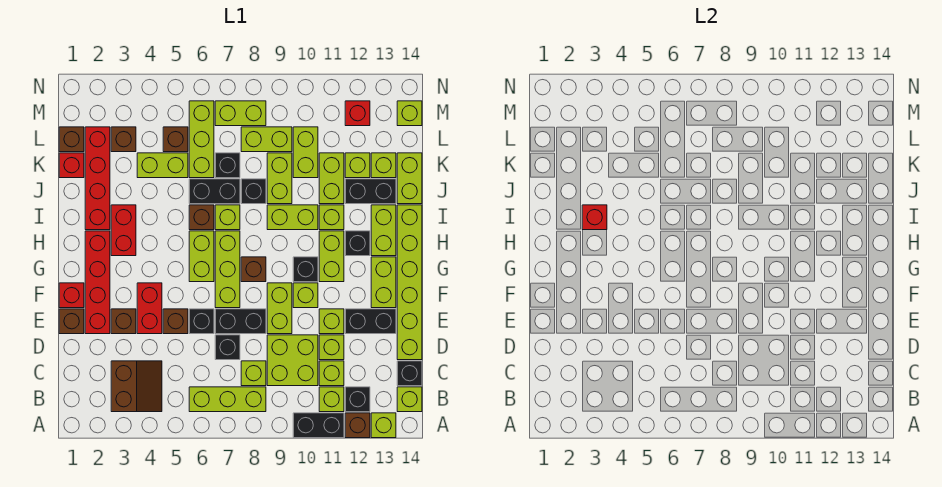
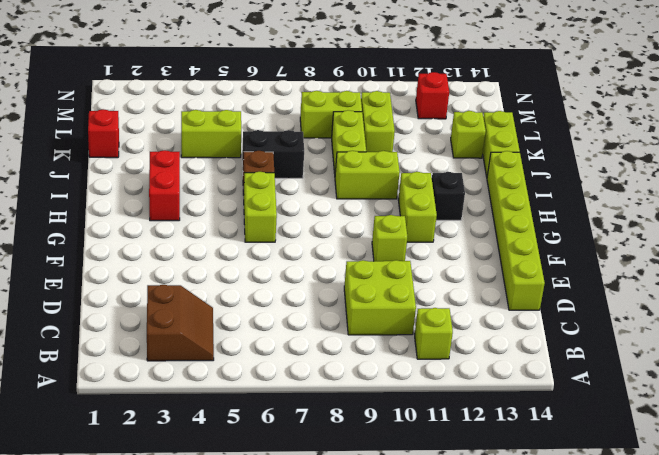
none -> black 1x2 brick [293,413,344,438]
none -> brown 1x1 brick [345,413,370,438]
none -> lime 1x1 brick [371,413,396,438]
none -> lime 1x3 brick [189,387,266,412]

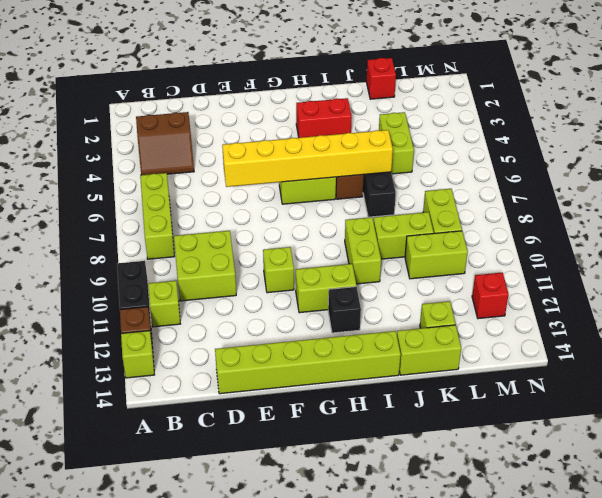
yellow 1x6 brick [222,130,393,187] -> none
none -> black 1x1 brick [345,387,370,412]
none -> lime 1x1 brick [397,387,422,412]
none -> lime 1x1 brick [241,361,266,386]
none -> lime 1x1 brick [319,361,344,386]

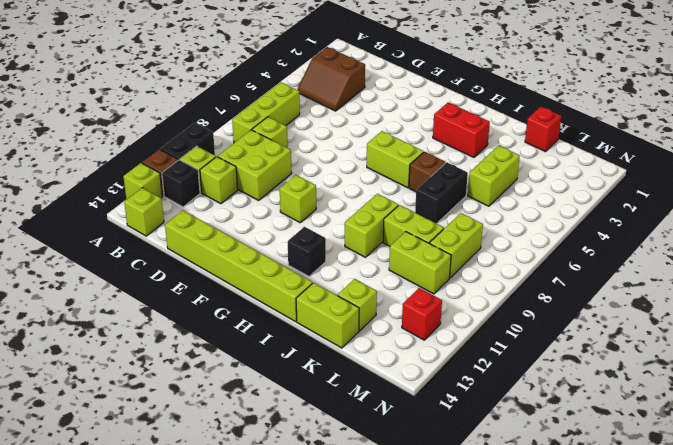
none -> black 1x1 brick [397,361,422,386]
none -> black 1x1 brick [215,335,240,360]
none -> lime 1x1 brick [319,335,344,360]
none -> brown 1x1 brick [59,309,84,334]

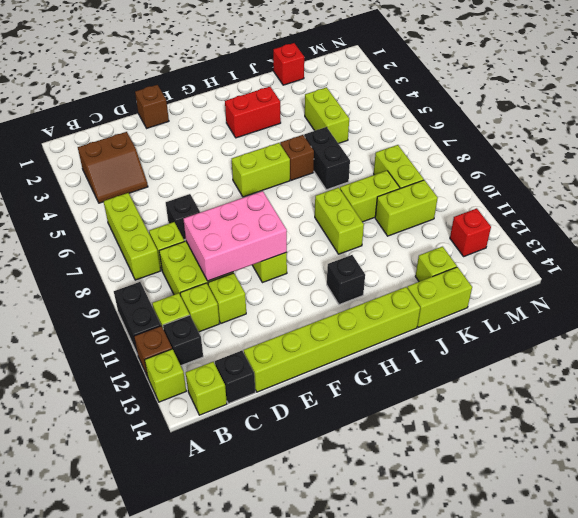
pink 2x3 brick [183,191,287,281] -> none
none -> red 1x4 brick [85,231,110,334]
none -> brown 1x1 brick [111,309,136,334]
none -> red 1x2 brick [137,283,162,334]
none -> brown 1x1 brick [163,309,188,334]

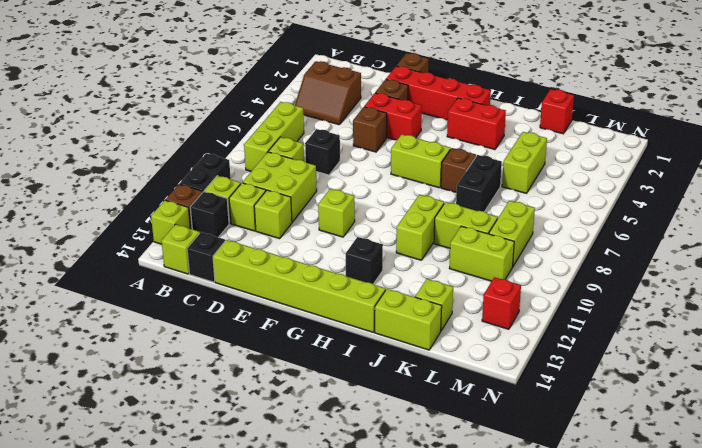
none -> black 1x1 brick [189,309,214,334]
none -> black 1x2 brick [215,309,266,334]
none -> lime 1x2 brick [267,283,292,334]
none -> lime 1x1 brick [319,309,344,334]

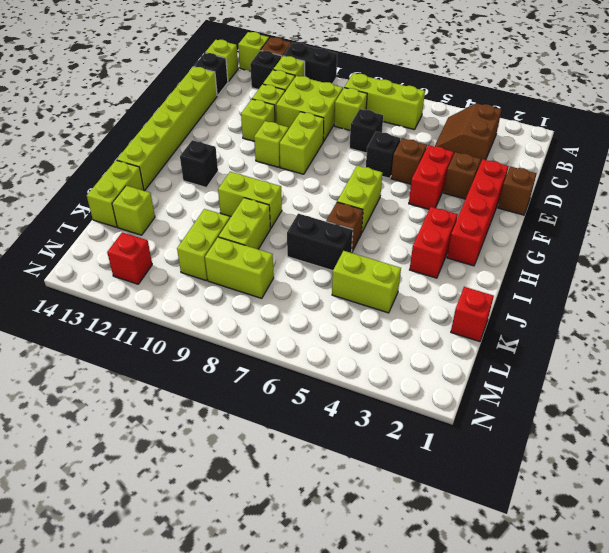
none -> black 1x2 brick [215,309,266,334]
none -> black 1x2 brick [345,309,396,334]
none -> red 1x1 brick [59,283,84,308]
none -> lime 1x3 brick [215,231,240,308]

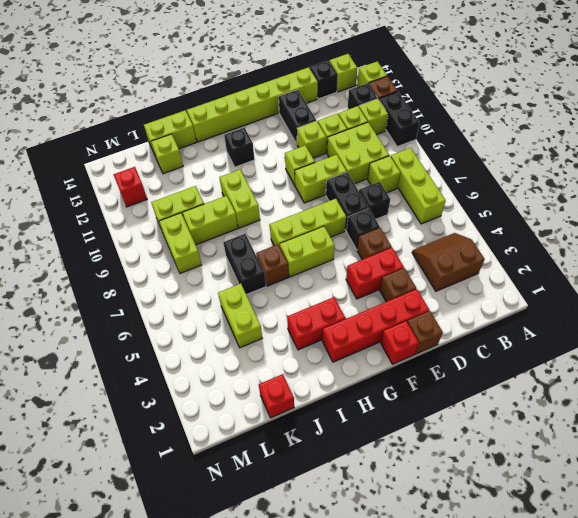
none -> lime 1x2 brick [371,257,396,308]
none -> brown 1x1 brick [241,257,266,282]
none -> black 1x1 brick [293,257,318,282]
none -> lime 1x2 brick [319,231,344,282]

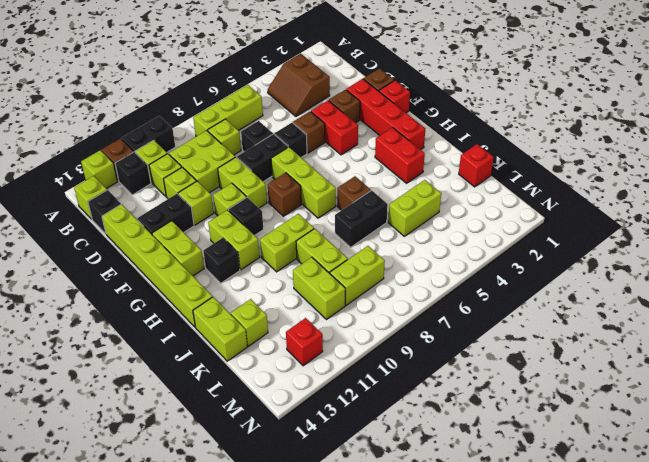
none -> lime 1x2 brick [189,231,214,282]
none -> lime 1x2 brick [371,205,396,256]
none -> red 1x4 brick [85,127,110,230]
none -> lime 1x1 brick [215,205,240,230]

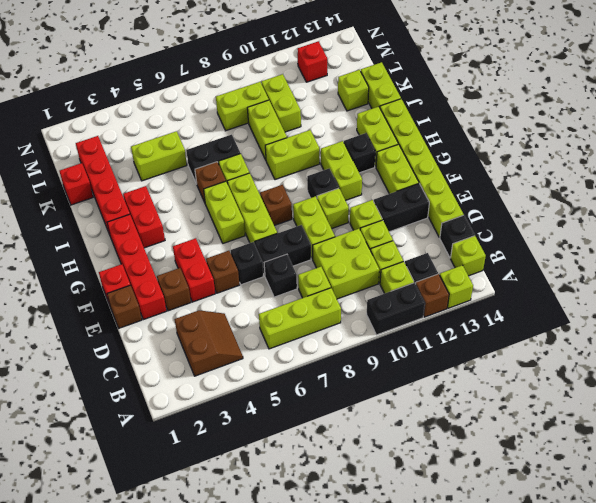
none -> lime 1x1 brick [319,205,344,230]
none -> black 1x1 brick [241,179,266,204]
none -> lime 1x2 brick [319,153,344,204]
none -> black 1x2 brick [345,179,396,204]

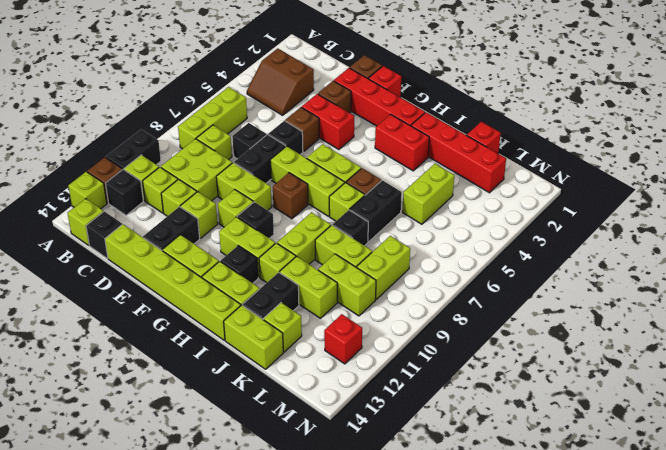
none -> lime 1x3 brick [189,101,214,178]
none -> black 1x1 brick [215,153,240,178]
none -> lime 1x1 brick [345,153,370,178]
none -> brown 1x1 brick [59,127,84,152]

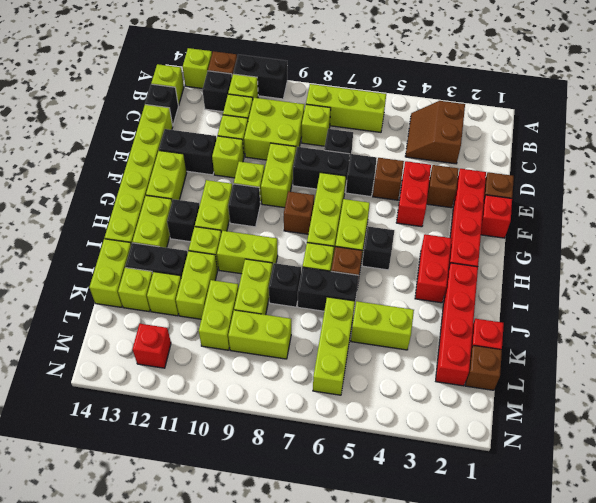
black 1x1 brick [362,226,394,270] -> black 1x1 brick moved to [215,153,240,178]
none -> brown 1x1 brick [111,127,136,152]
none -> brown 1x1 brick [163,127,188,152]
none -> lime 1x2 brick [215,101,266,126]
none -> lime 1x1 brick [397,101,422,126]

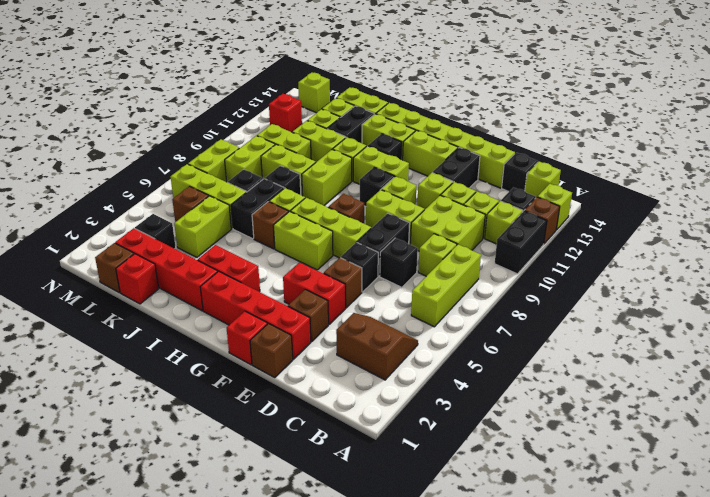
black 1x1 brick [135,214,176,249] -> brown 1x1 brick [111,127,136,152]
none -> red 1x1 brick [582,205,607,230]

